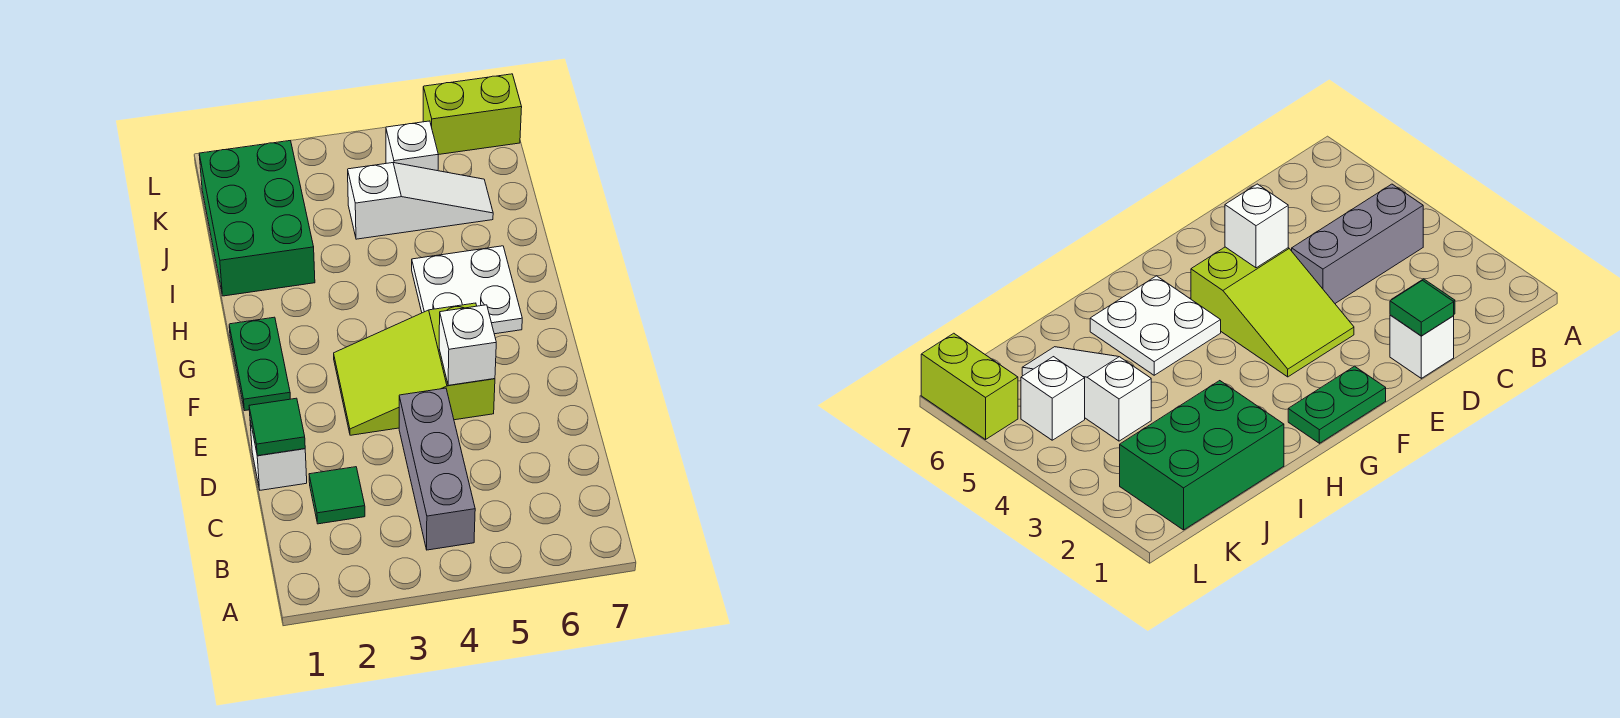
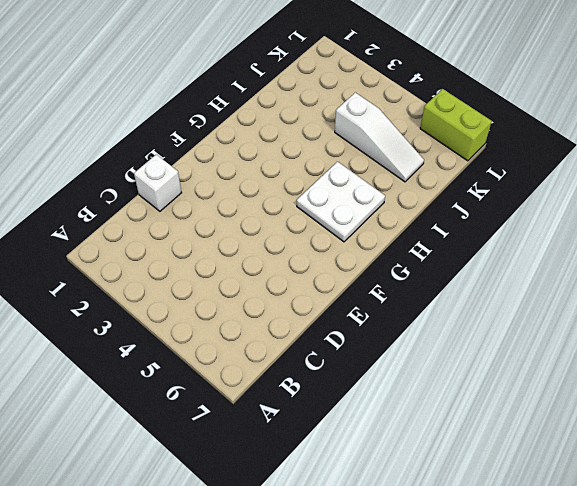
none -> grey 1x3 brick [399,388,475,550]
none -> green 1x1 tile [309,467,365,524]
none -> lime 2x3 slope [334,303,495,435]

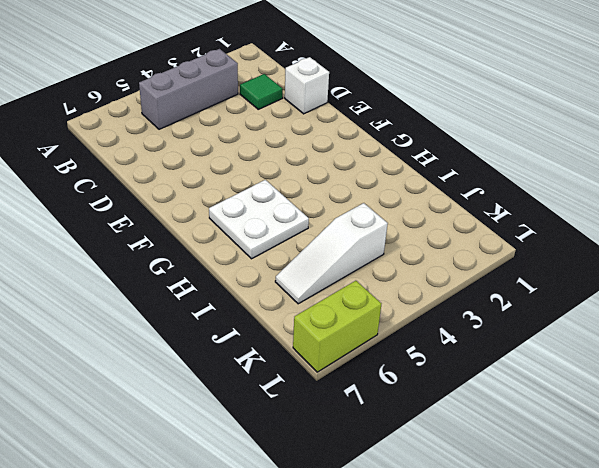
grey 1x3 brick [139,49,238,129] -> grey 1x3 brick turned to [399,388,475,550]
none -> lime 2x3 slope [334,303,495,435]
none -> green 1x2 plate [229,317,290,410]
none -> green 2x3 brick [199,141,315,296]

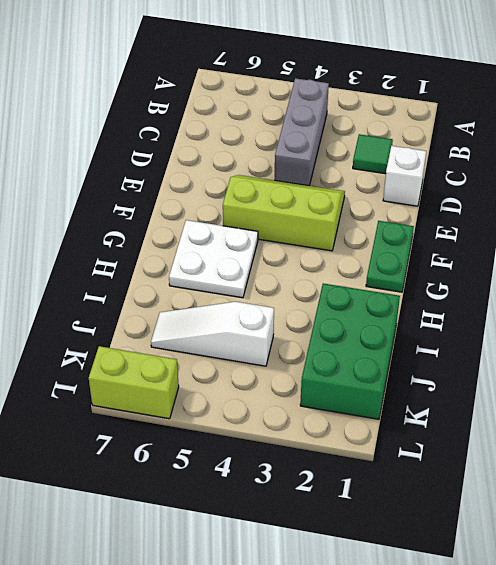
lime 2x3 slope [223,175,345,251] -> lime 2x3 slope turned to [334,303,495,435]
none -> white 1x1 brick [386,121,438,171]
none -> green 1x1 tile [249,398,305,456]
none -> white 1x1 brick [439,305,496,385]

